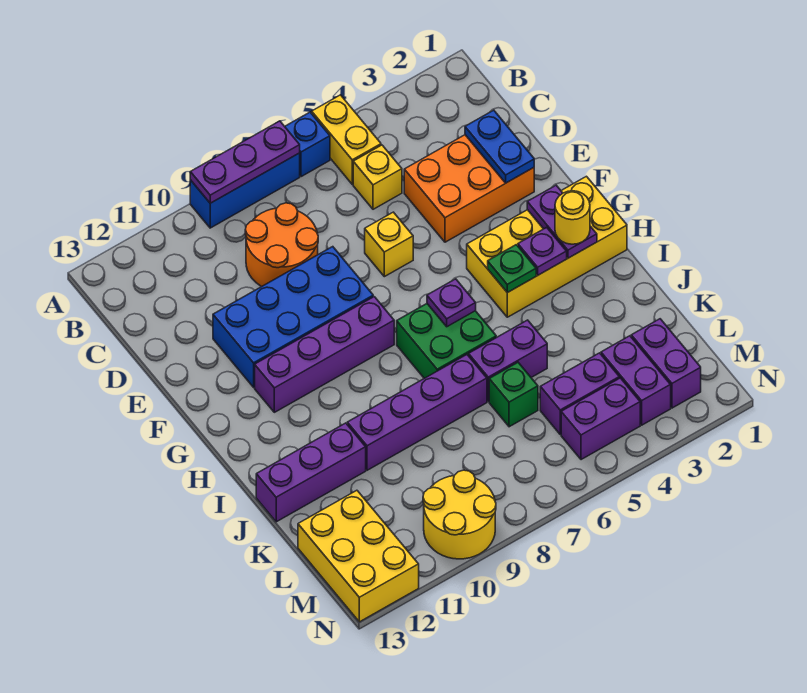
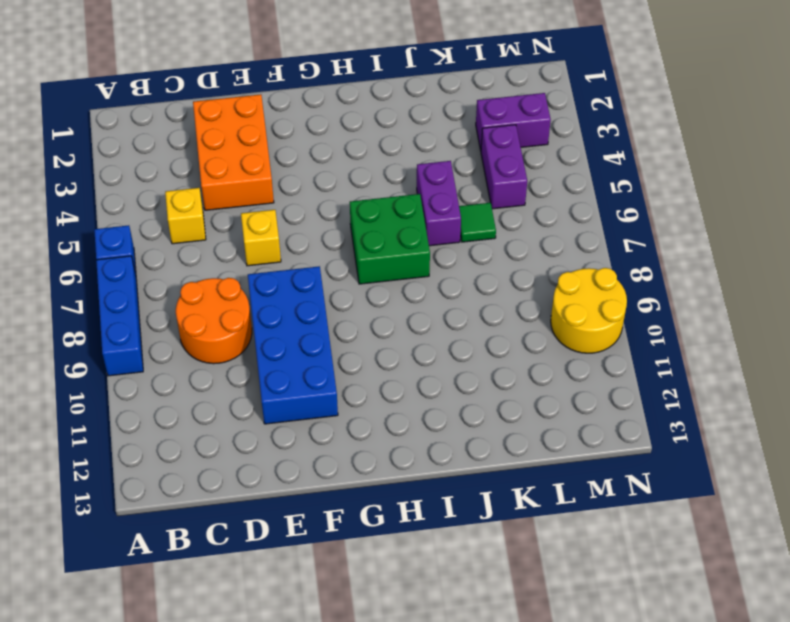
green 1x1 tile [459,203,496,242] -> green 1x1 brick [489,363,538,427]
none -> yellow 1x2 brick [312,95,381,184]
none -> yellow 2x4 brick [467,176,627,317]
none -> purple 1x4 brick [255,297,394,412]

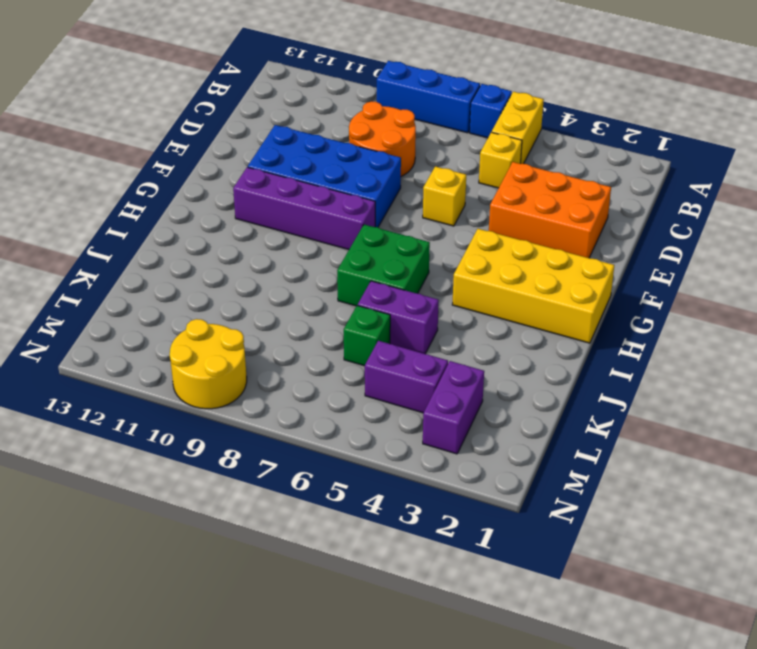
none -> purple 1x4 brick [347,355,487,470]
none -> purple 1x3 brick [256,423,366,522]
none -> purple 1x2 brick [631,319,701,408]

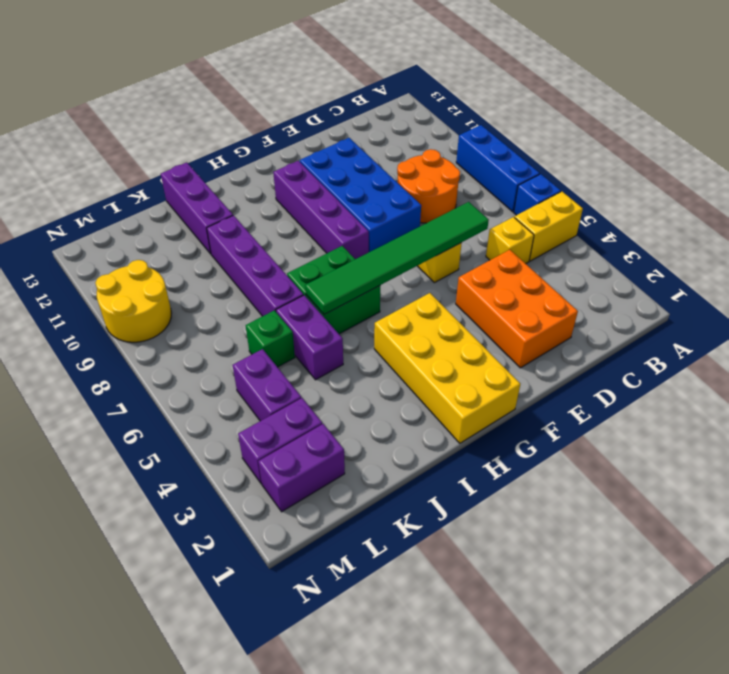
green 1x6 tile [305,202,489,315] -> purple 1x1 plate [427,279,476,327]
none -> yellow 2x3 brick [298,490,419,622]
none -> purple 1x2 brick [561,378,640,460]
none -> purple 1x3 plate [190,121,300,203]

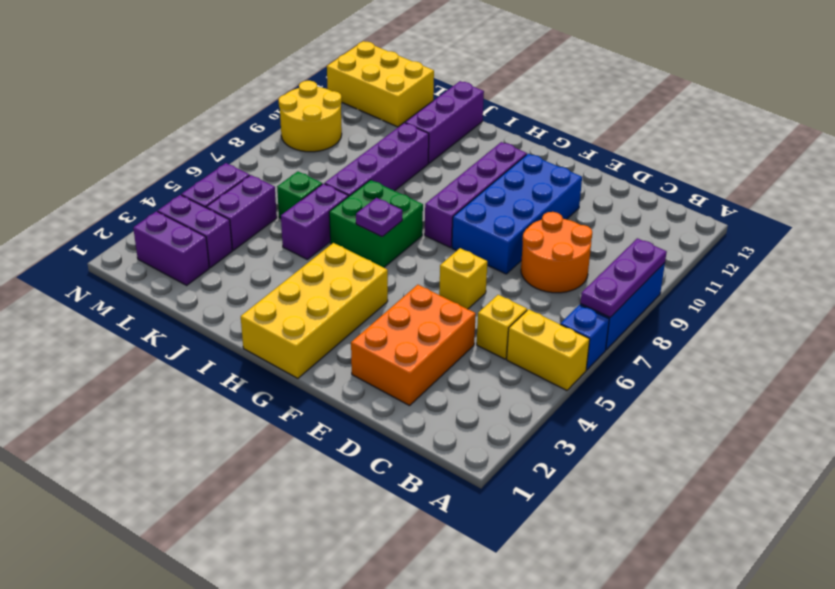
none -> blue 1x2 plate [465,110,534,183]
none -> purple 1x2 plate [527,185,597,258]
none -> purple 1x1 plate [518,227,567,275]

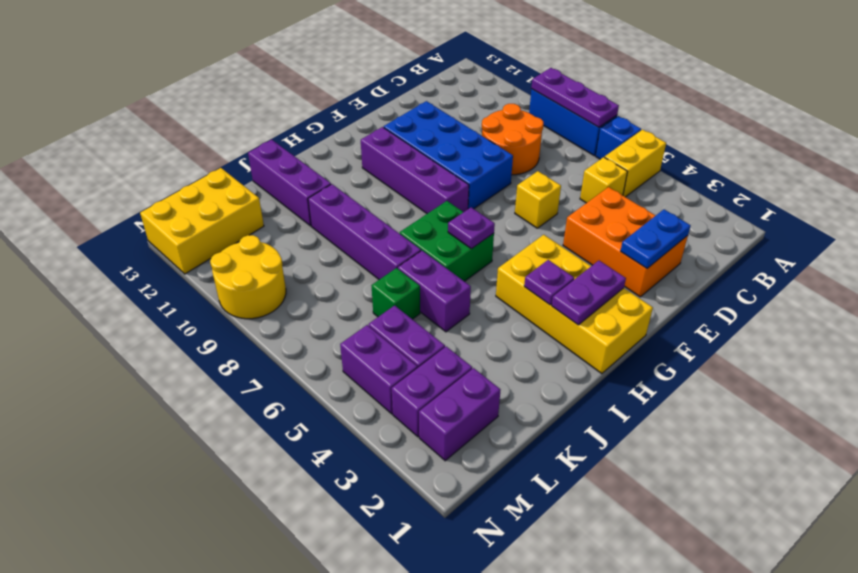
none -> green 1x1 plate [488,245,536,293]
none -> yellow 1x1 round brick [555,191,590,244]

